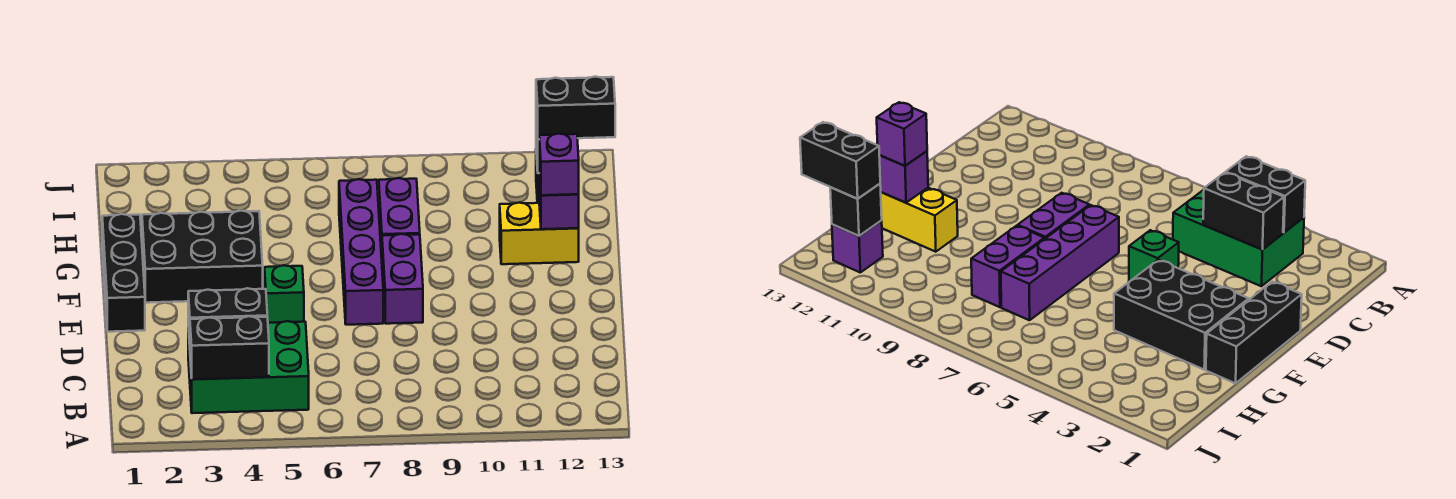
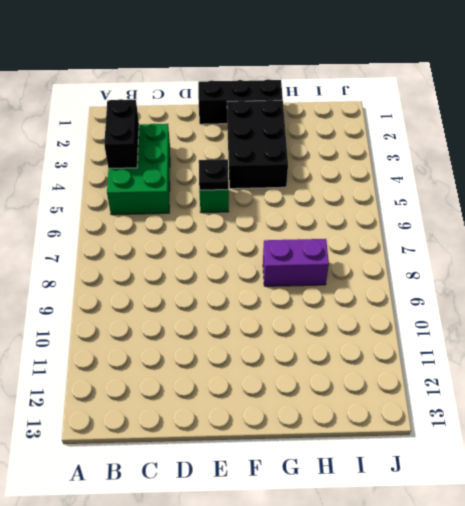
black 1x1 plate [199,159,229,190] -> none
none -> purple 1x4 brick [339,179,383,325]
none -> purple 1x2 brick [382,234,423,324]
none -> yellow 1x2 brick [500,203,579,264]

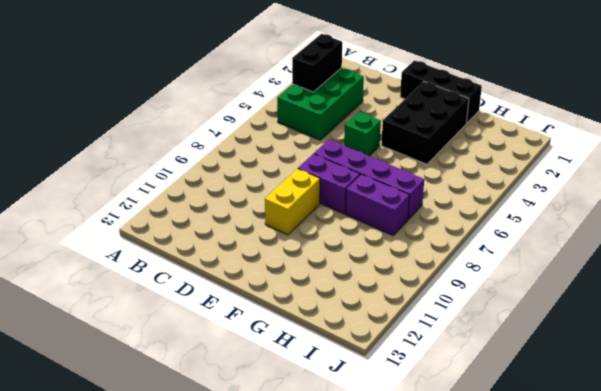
yellow 1x2 brick [265,169,320,235] -> yellow 1x2 brick moved to [500,203,579,264]
none -> purple 1x1 brick [832,220,883,272]
none -> black 1x2 brick [188,288,267,344]
none -> purple 1x1 brick [539,172,579,229]

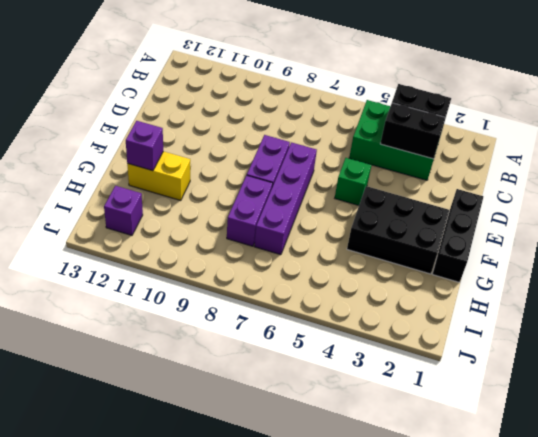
none -> black 1x1 brick [830,184,882,236]
none -> purple 1x1 brick [539,134,579,195]
none -> black 1x2 brick [536,77,615,139]

